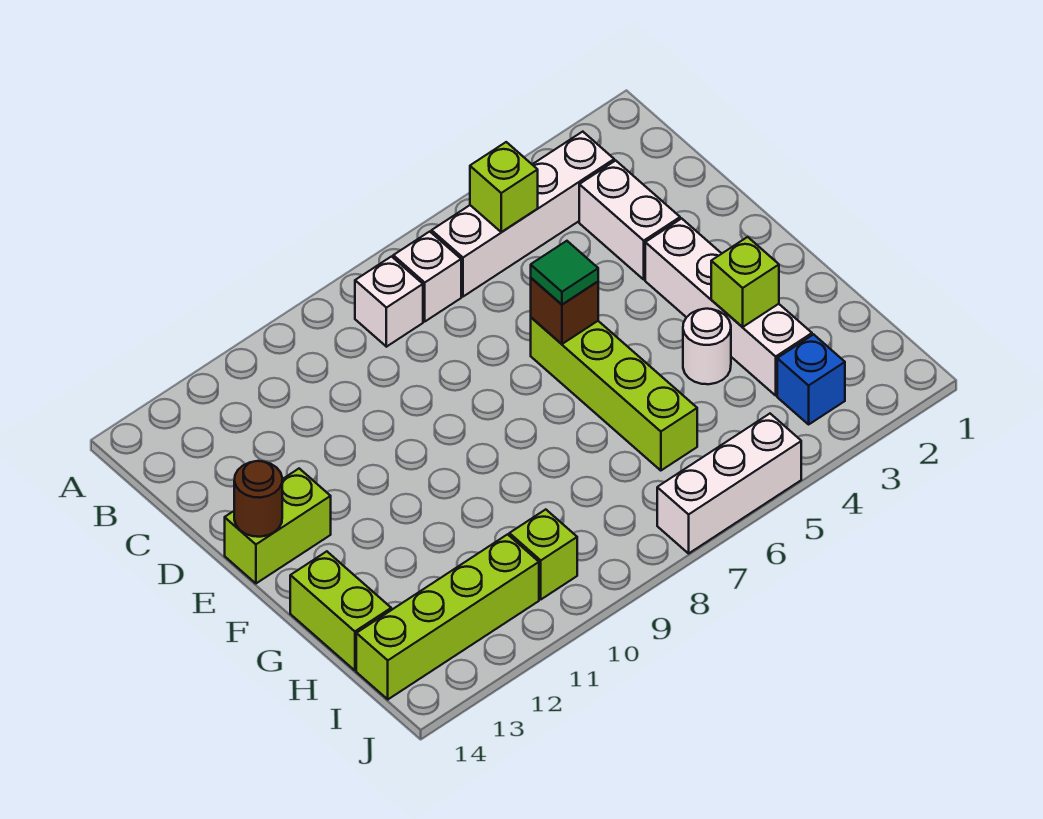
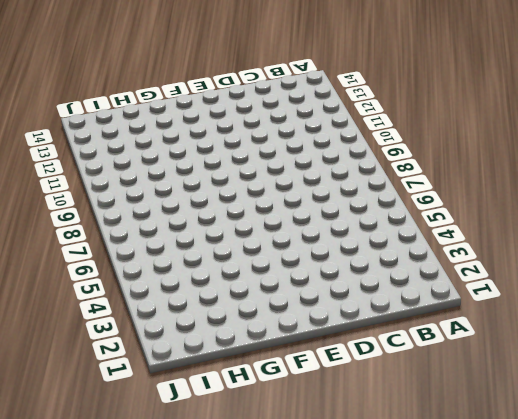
none -> white 1x4 brick [432,132,614,297]
none -> white 1x1 brick [393,232,461,321]
none -> white 1x1 brick [355,257,423,347]

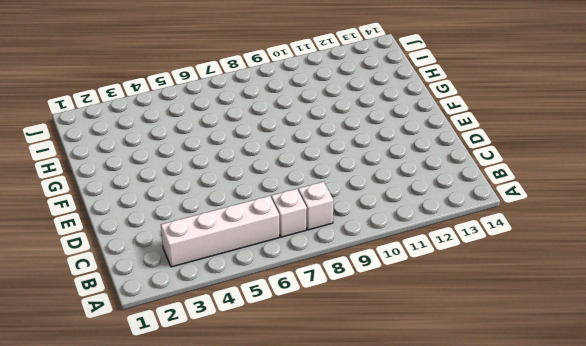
none -> white 1x2 brick [579,161,680,279]
none -> white 1x4 brick [645,218,812,395]
none -> lime 1x4 brick [531,318,697,471]

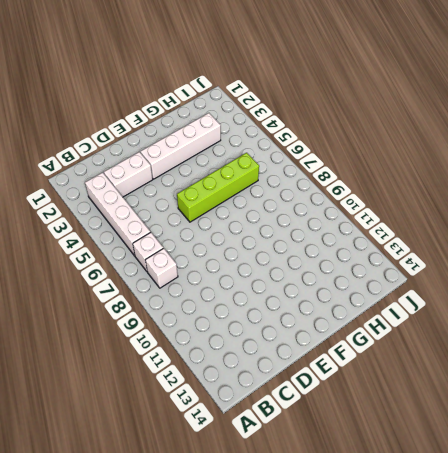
none -> lime 1x2 brick [225,469,331,583]
none -> white 1x1 round brick [683,309,731,384]
none -> lime 1x2 brick [290,551,391,670]

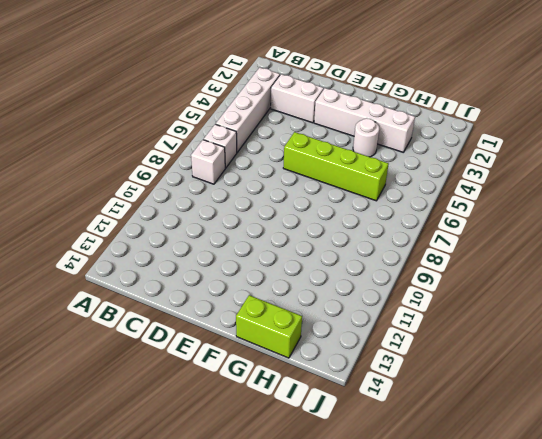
none -> lime 1x2 brick [225,469,331,583]
none -> blue 1x1 brick [777,334,845,424]
none -> lime 1x1 brick [509,509,577,599]

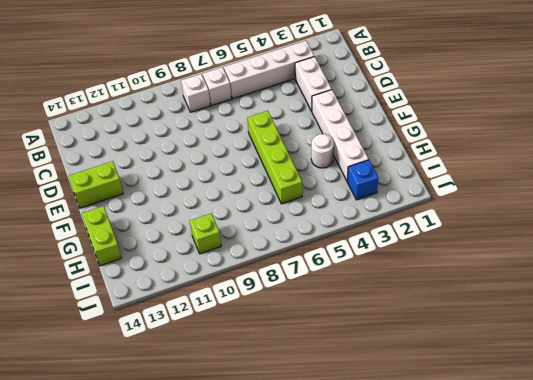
none -> lime 1x4 brick [356,534,539,699]
none -> white 1x3 brick [657,414,801,553]
none -> lime 1x1 brick [470,142,538,232]

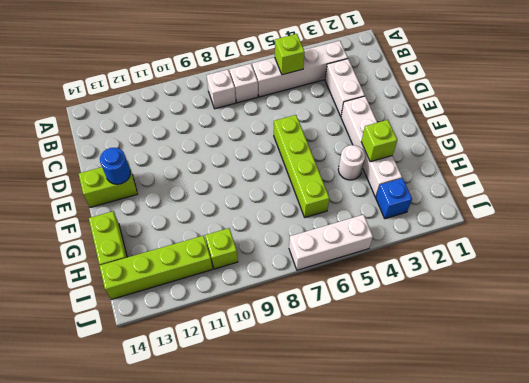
blue 1x1 round brick [100,148,130,184] -> none
none -> brown 1x1 brick [531,278,598,344]
none -> brown 1x1 round brick [234,461,282,537]
none -> green 1x1 tile [531,241,598,305]

